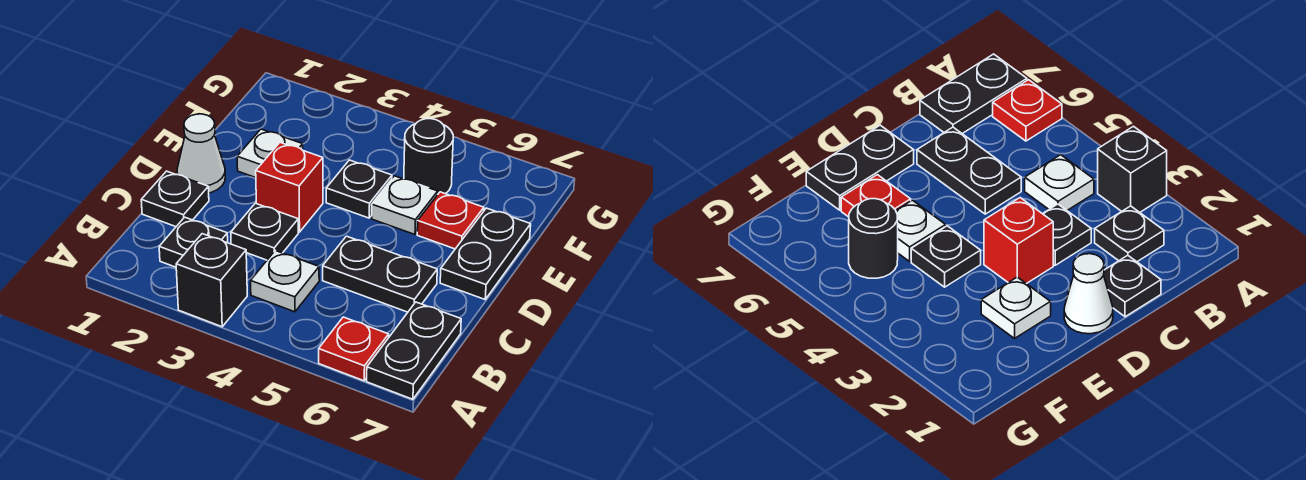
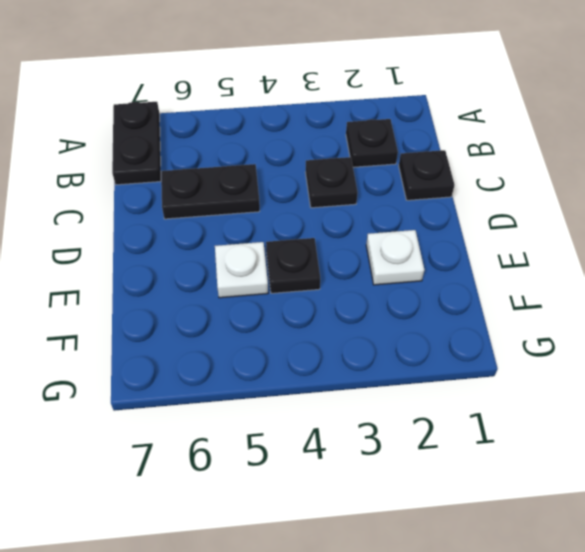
none -> black 1x1 brick [176,234,247,327]
none -> red 1x1 plate [319,317,389,381]
none -> white 1x1 plate [251,251,319,312]

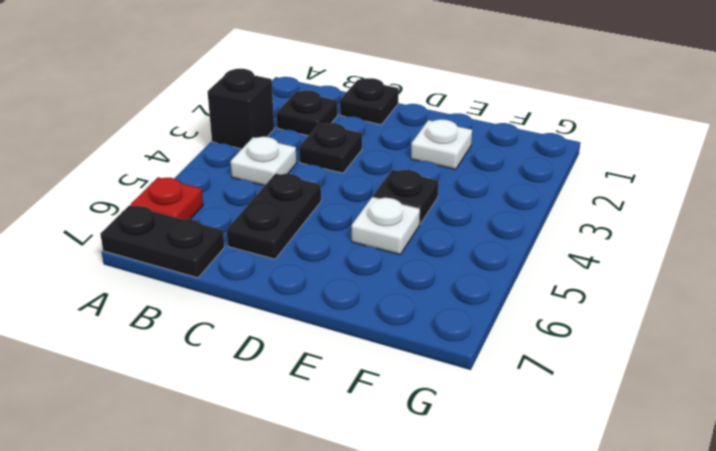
none -> white 1x1 cone [177,114,225,193]
none -> red 1x1 brick [256,143,323,232]
none -> black 1x2 plate [440,208,531,299]

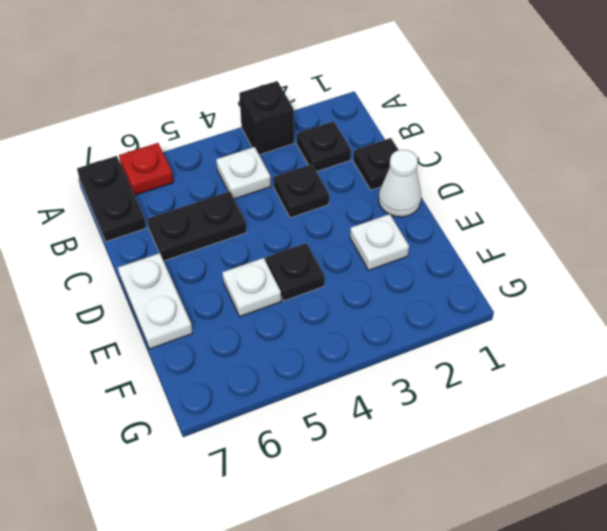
white 1x2 plate [118,253,193,349] -> black 1x2 plate [440,208,531,299]
none -> red 1x1 brick [256,143,323,232]
none -> red 1x1 plate [417,192,484,249]
none -> black 1x1 round brick [404,119,453,194]

